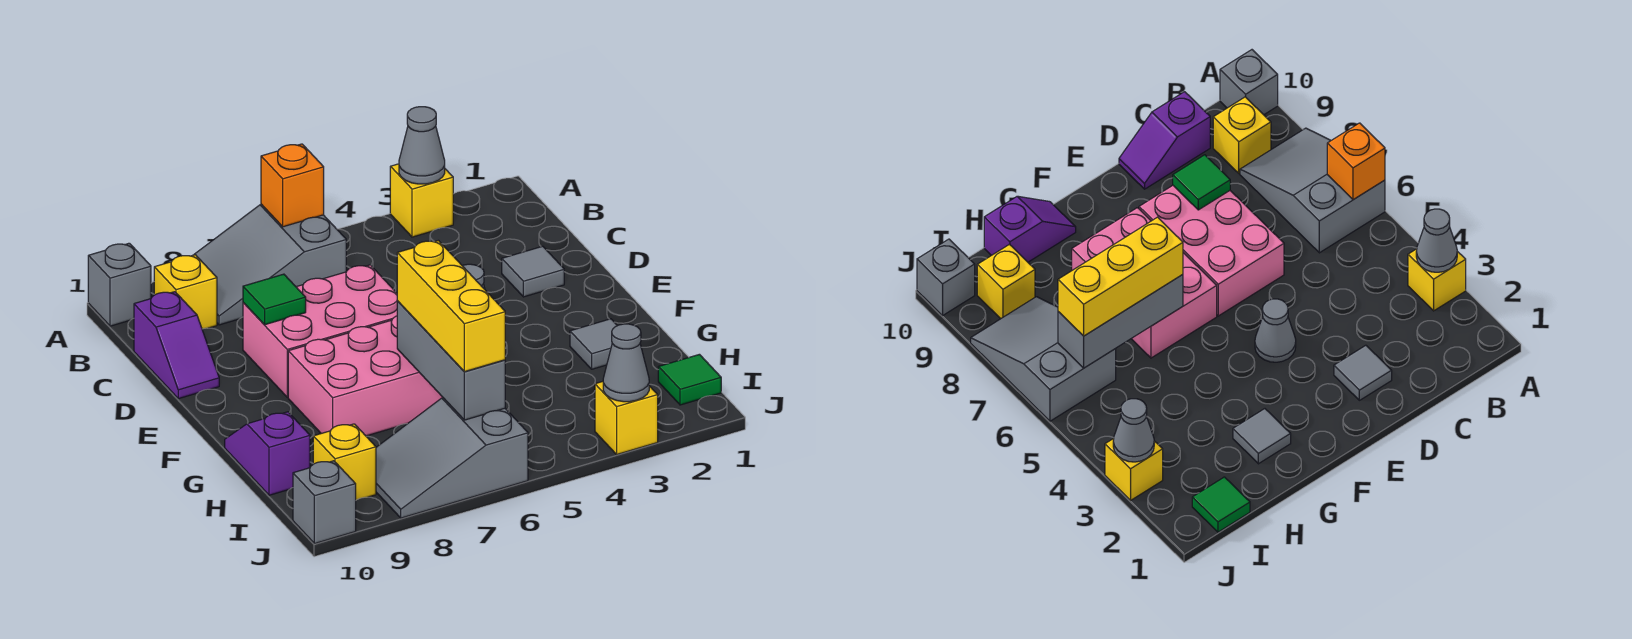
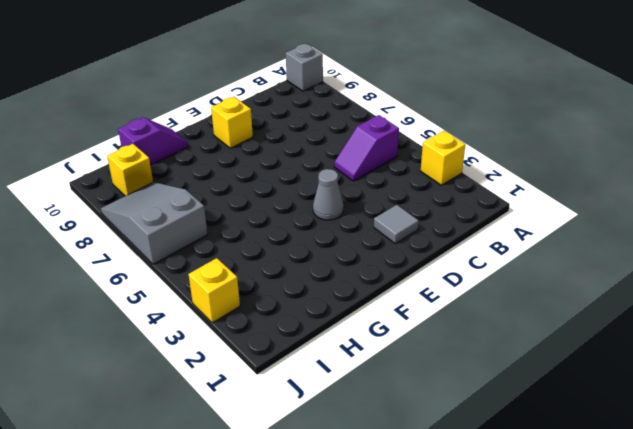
purple 1x2 slope [334,115,399,181] -> purple 1x2 slope moved to [134,292,219,399]
yellow 1x1 brick [211,97,253,148] -> yellow 1x1 brick moved to [154,255,217,329]
none -> grey 2x3 slope [194,204,346,325]
none -> pink 2x3 brick [243,265,397,397]
none -> pink 2x3 brick [288,316,443,436]

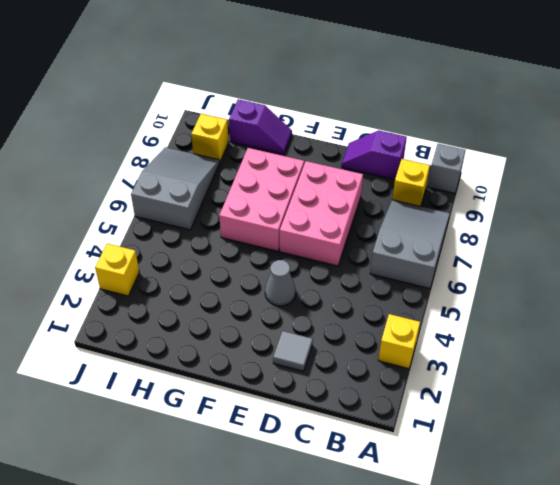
none -> grey 1x1 tile [570,319,617,369]
none -> green 1x1 tile [658,354,721,405]
none -> grey 1x1 brick [293,461,356,544]

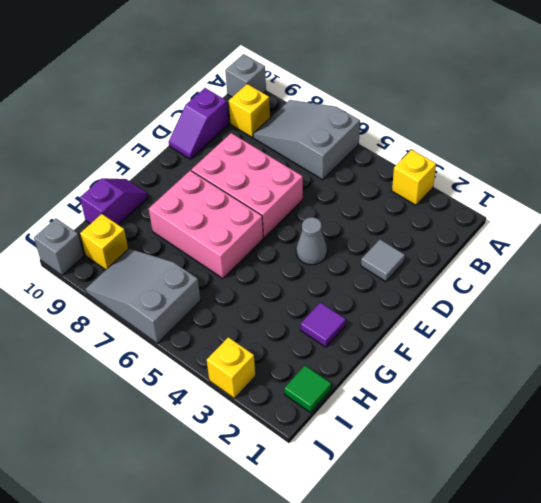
purple 1x1 tile [301,303,346,347] -> grey 1x1 tile [570,319,617,369]
none -> grey 1x1 cone [399,107,445,184]
none -> orange 1x1 brick [261,144,324,227]
none -> green 1x1 tile [243,274,306,325]

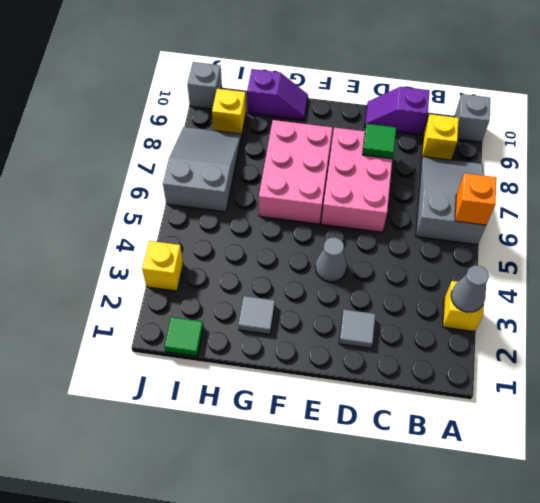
none -> grey 1x3 brick [397,301,505,420]
none -> grey 1x1 cone [603,324,649,402]
none -> yellow 1x3 brick [397,240,505,372]

